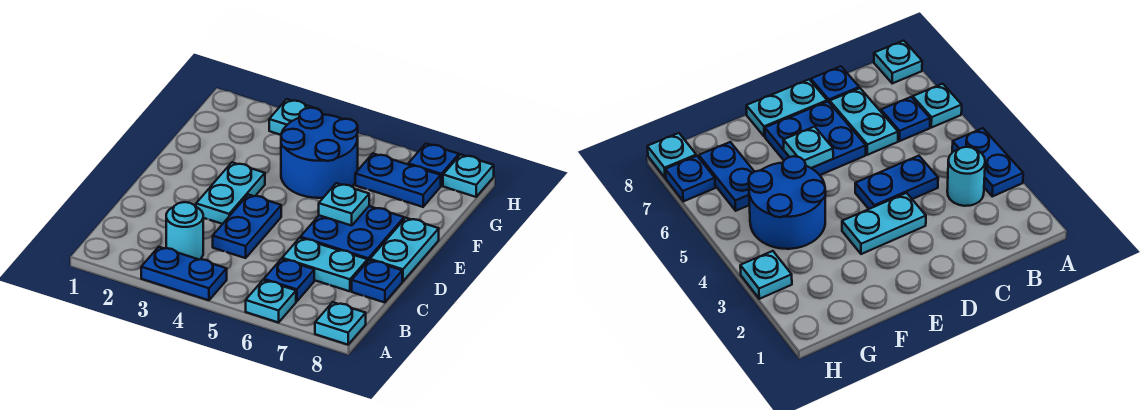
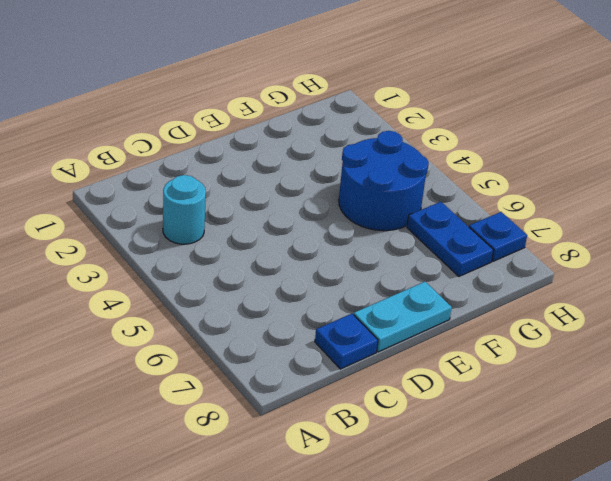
none -> blue 1x2 plate [141,247,227,300]
none -> cyan 1x1 plate [246,280,296,323]
none -> cyan 1x1 plate [315,302,366,345]

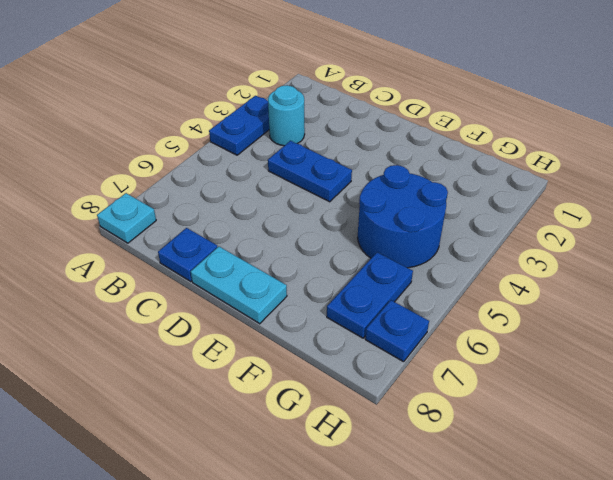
none -> cyan 1x1 plate [246,280,296,323]
none -> blue 1x1 plate [264,259,314,301]
none -> cyan 1x2 plate [282,238,367,291]

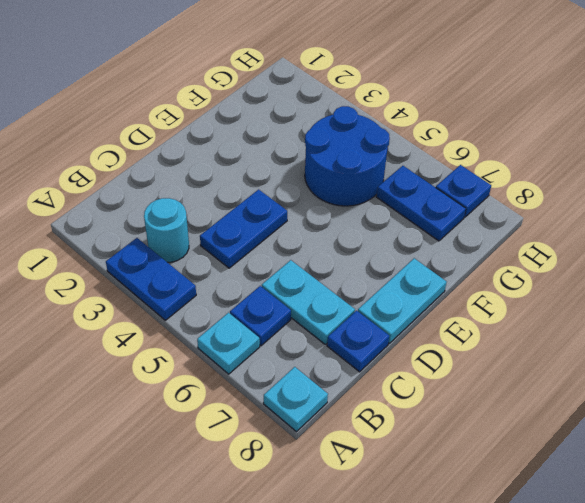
none -> cyan 1x2 plate [196,162,265,224]
none -> blue 2x2 plate [300,206,404,262]
none -> cyan 1x1 plate [269,99,319,135]

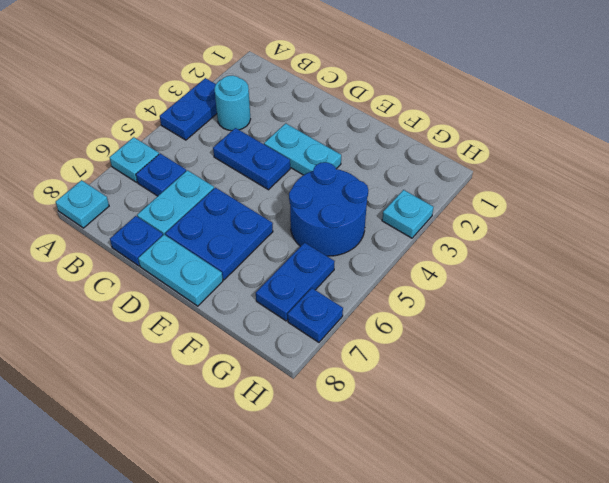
none -> cyan 1x1 plate [443,154,494,197]
none -> cyan 1x1 plate [319,183,369,226]

